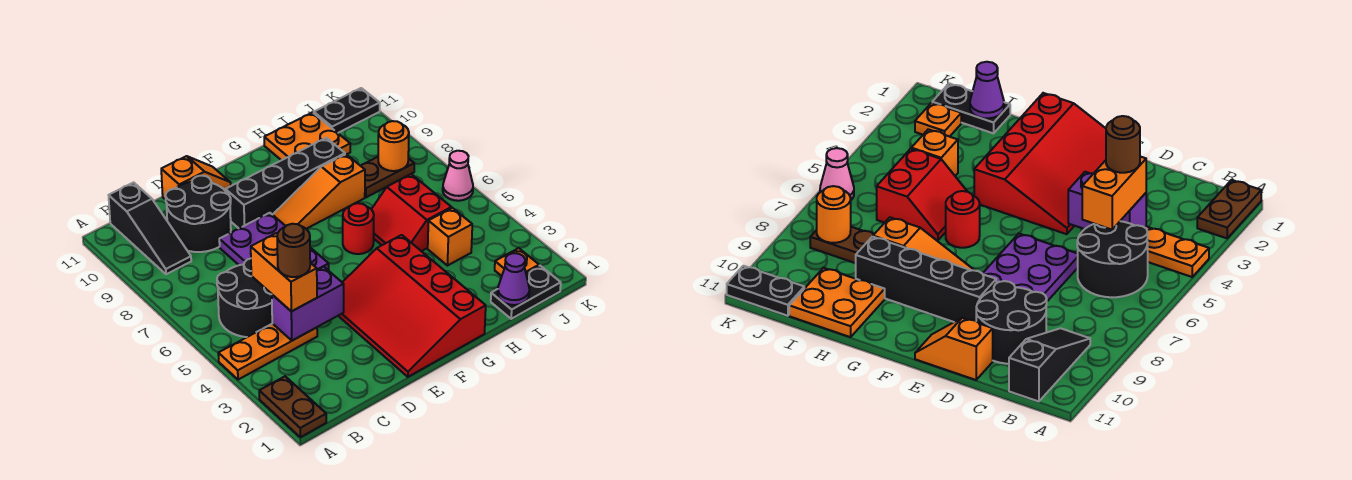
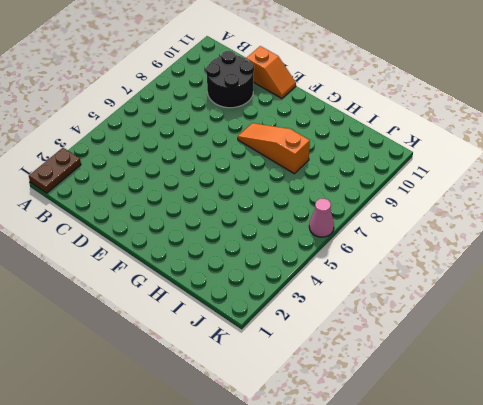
none -> orange 1x3 plate [218,324,317,380]
none -> black 2x2 round brick [217,259,273,337]
none -> black 1x3 slope [109,182,191,274]

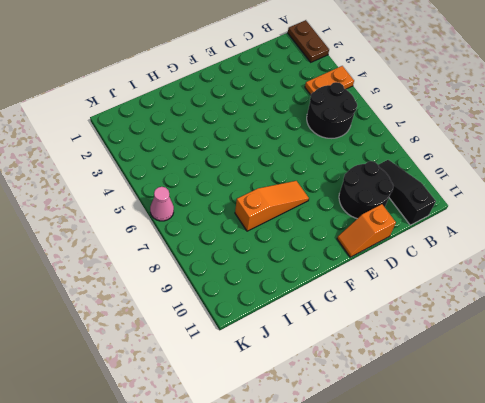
orange 1x2 plate [305,66,354,95] -> orange 1x3 plate [218,324,317,380]
none -> purple 2x3 plate [219,213,329,271]
none -> red 3x4 slope [338,235,486,377]
none -> black 1x4 brick [225,138,345,228]

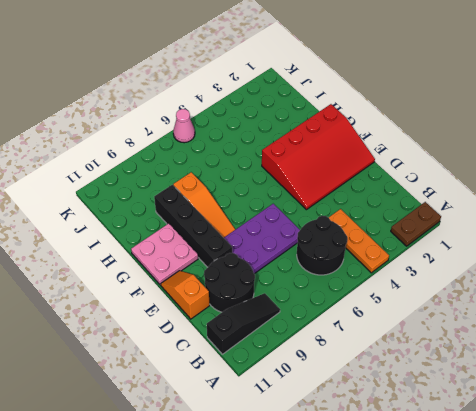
pink 2x2 plate [131,223,198,285] -> none
none -> red 1x1 round brick [343,203,374,254]
none -> red 2x2 slope [371,174,451,251]
none -> orange 2x2 plate [264,113,350,160]

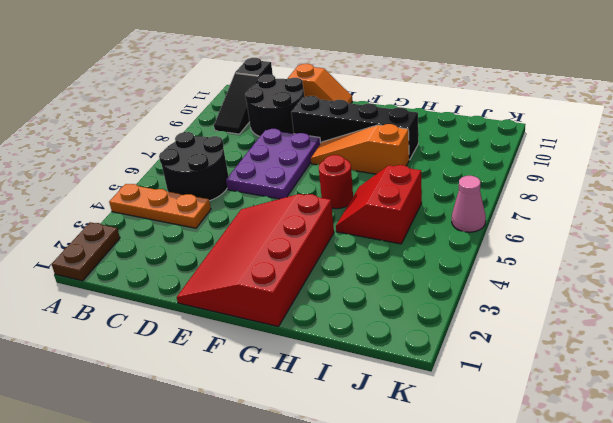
none -> orange 2x2 plate [264,113,350,160]
none -> black 1x2 plate [491,266,561,319]
none -> orange 1x1 brick [428,208,472,266]

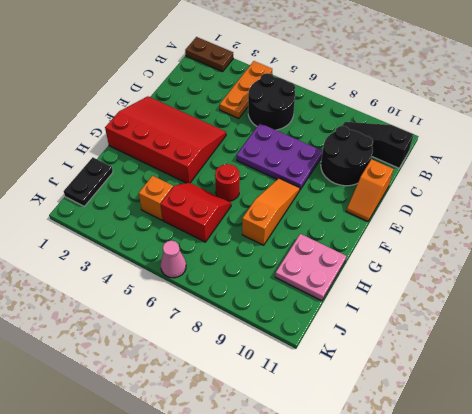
pink 2x2 plate [275,234,346,301] -> orange 2x2 plate [264,113,350,160]
none -> black 1x4 brick [225,138,345,228]
none -> brown 1x2 plate [361,157,414,197]
none -> orange 1x1 plate [495,248,539,276]

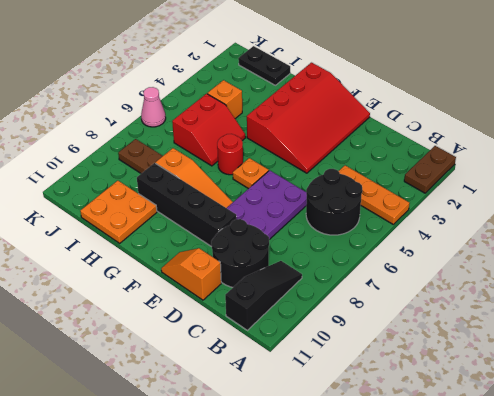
orange 1x1 plate [233,158,269,189] -> orange 1x1 plate moved to [495,248,539,276]
none -> black 1x2 plate [314,88,380,133]
none -> purple 1x2 brick [272,267,344,341]
none -> purple 1x1 cone [498,253,529,305]

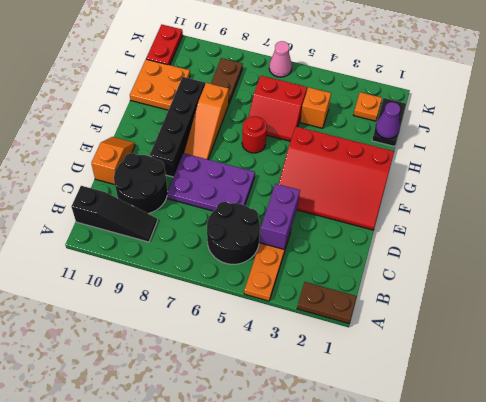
red 1x2 plate [146,25,183,65] -> black 1x2 plate [314,88,380,133]
none -> orange 1x1 round brick [378,121,409,171]
none -> orange 1x2 brick [251,233,317,311]
none -> brown 1x1 round brick [277,224,310,277]

